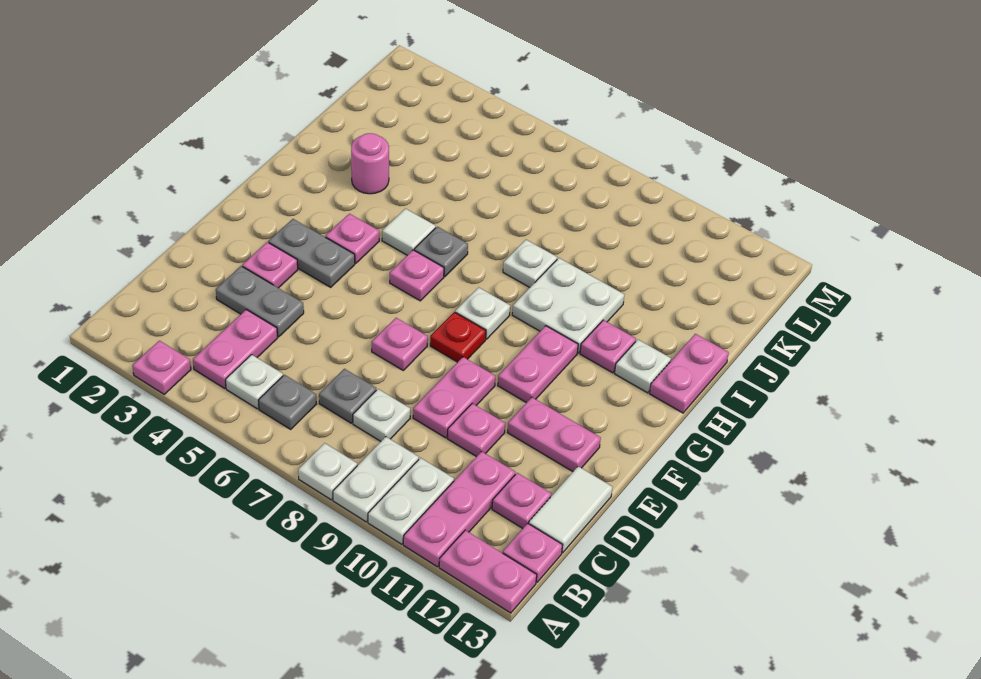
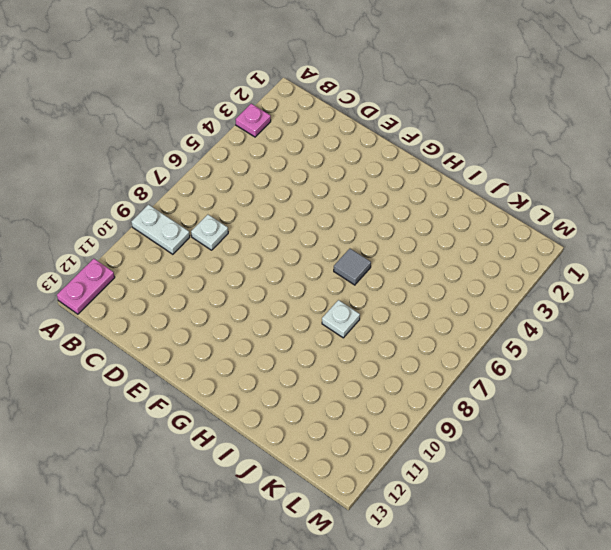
grey 1x1 tile [334,249,371,285] -> grey 1x1 plate [414,227,468,277]
none -> white 1x1 plate [298,443,357,500]
none -> white 1x2 plate [368,458,454,544]
none -> pink 1x3 plate [403,451,515,567]
none -> pink 1x2 plate [193,310,277,388]

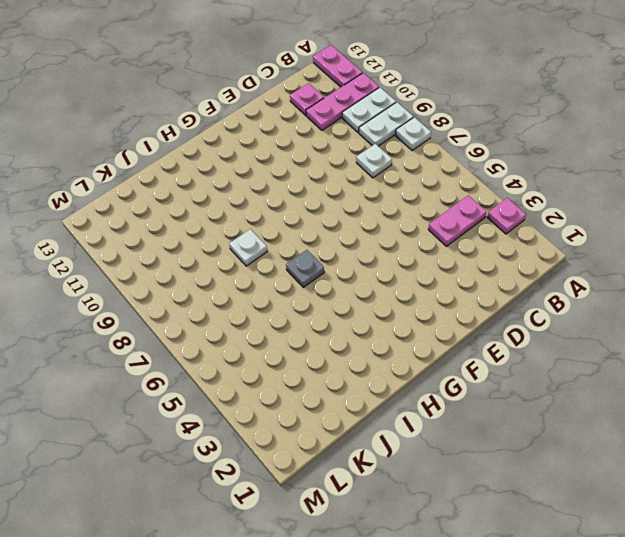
none -> white 1x1 plate [226,355,283,409]
none -> grey 1x1 plate [258,375,316,429]
none -> pink 1x1 plate [503,523,562,582]
none -> grey 1x1 plate [319,369,376,423]

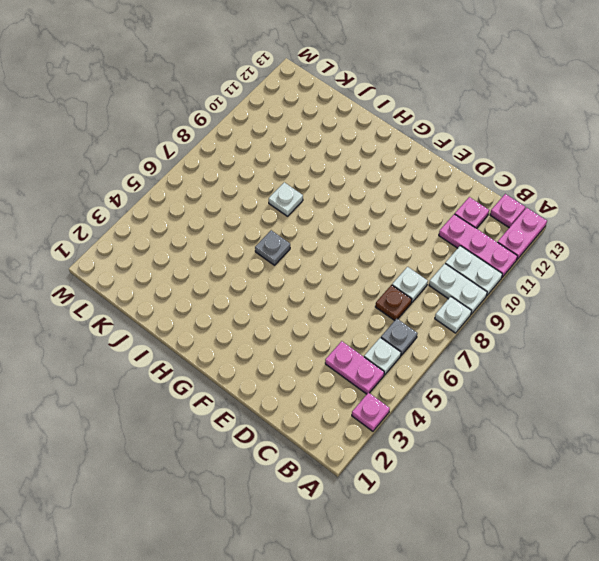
brown 1x1 plate [375,285,412,321] -> grey 1x1 plate [319,369,376,423]
none -> white 1x2 tile [529,466,613,553]
none -> grey 1x2 plate [216,266,304,337]
none -> pink 1x2 plate [413,357,495,438]
none -> pink 1x1 plate [447,403,505,457]

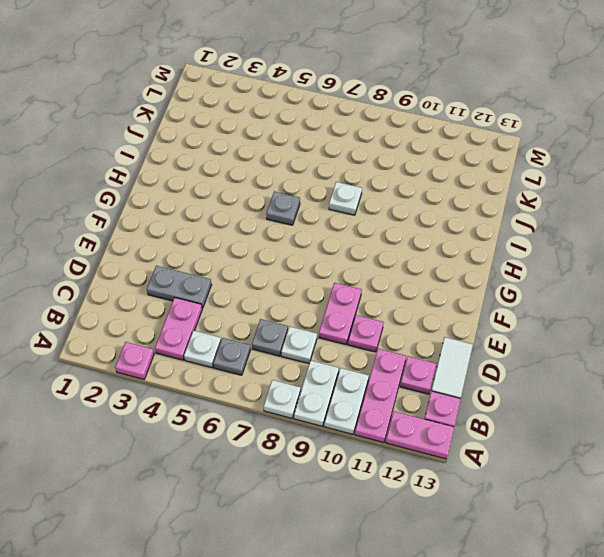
none -> pink 1x1 plate [242,242,298,288]
none -> pink 1x1 plate [372,318,428,370]
none -> pink 1x2 plate [507,397,601,472]
none -> grey 1x2 plate [268,219,355,287]

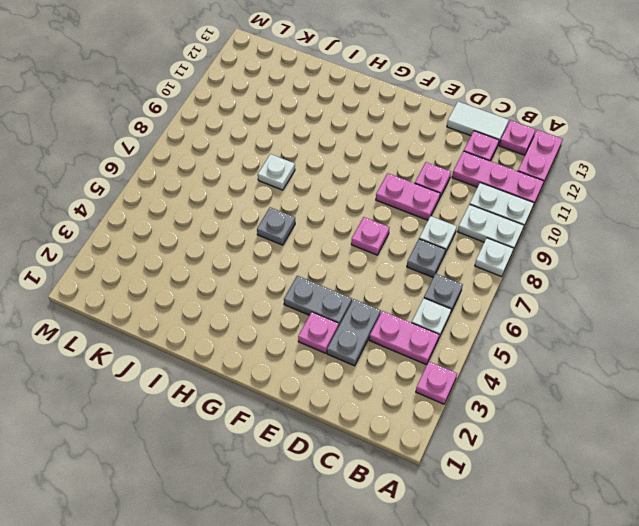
grey 1x2 plate [284,276,352,325] -> grey 1x2 plate turned to [268,219,355,287]
none -> pink 1x2 plate [507,397,601,472]
none -> red 1x1 plate [430,312,486,362]
none -> pink 1x2 plate [498,326,578,403]
none -> pink 1x1 plate [326,214,379,263]

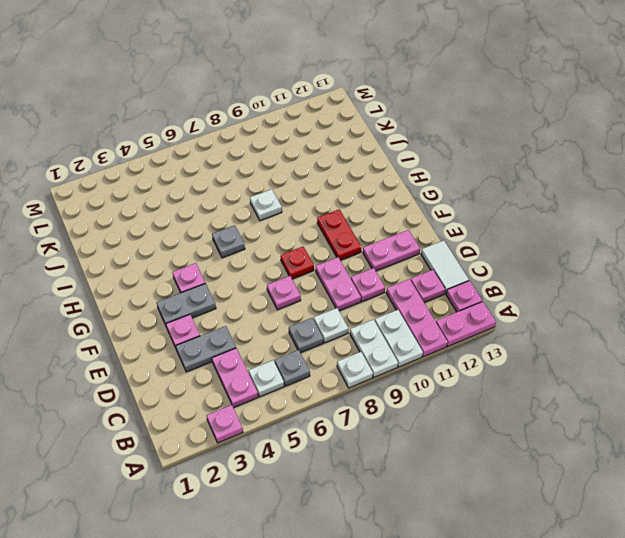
red 1x2 plate [317,209,361,260] -> pink 1x2 plate [498,326,578,403]
none -> pink 1x1 plate [390,250,444,301]
none -> white 1x1 plate [455,287,510,339]
none -> white 1x1 tile [382,209,436,255]
none -> white 2x2 plate [512,258,624,353]

